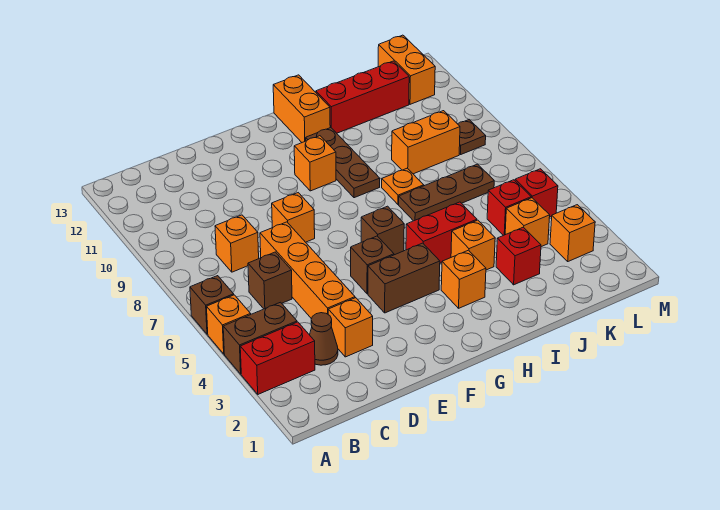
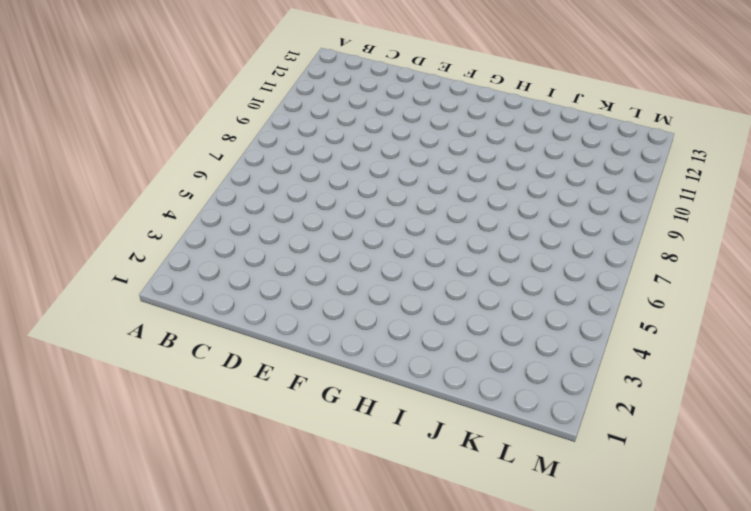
none -> red 1x2 brick [240,322,315,394]
none -> brown 1x2 brick [223,302,297,374]
none -> orange 1x1 brick [207,295,251,354]
none -> brown 1x1 brick [190,276,234,334]

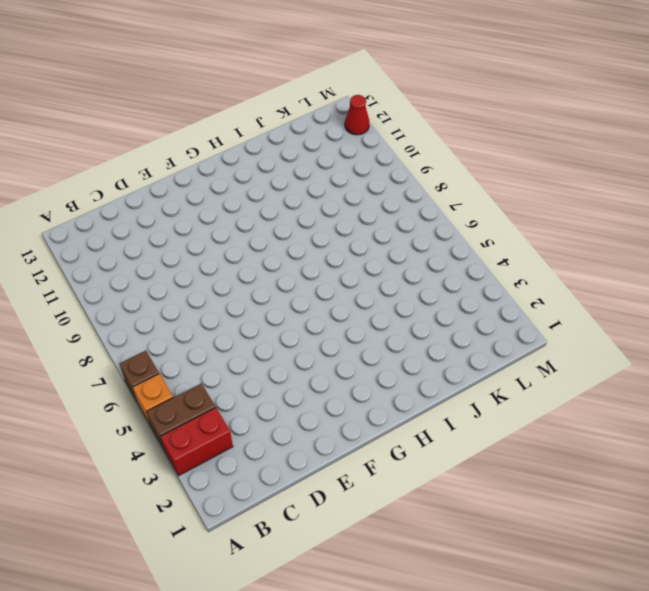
red 1x1 cone [345,95,369,135] -> none
none -> brown 1x1 cone [310,313,338,365]
none -> brown 1x1 brick [248,252,292,309]
none -> orange 1x1 brick [215,215,259,272]
none -> orange 1x1 brick [328,298,373,357]

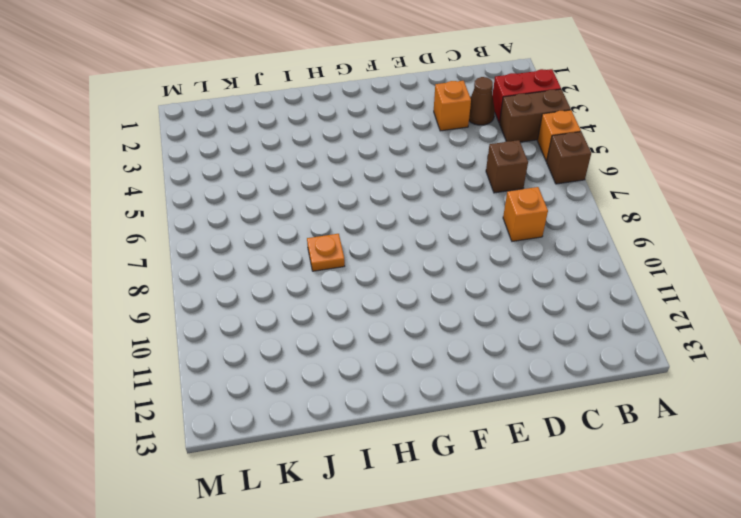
none -> orange 1x4 brick [260,222,355,319]
none -> orange 1x1 brick [272,193,315,242]
none -> brown 1x2 brick [368,243,440,313]
none -> brown 1x1 brick [351,236,394,294]

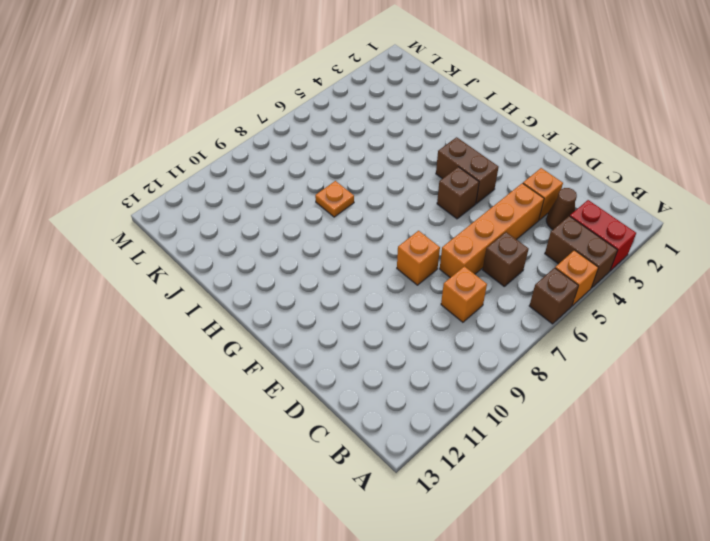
none -> brown 1x1 brick [361,206,404,255]
none -> orange 1x1 brick [294,136,336,191]
none -> orange 1x1 brick [441,250,486,308]
none -> red 1x2 brick [406,202,477,263]

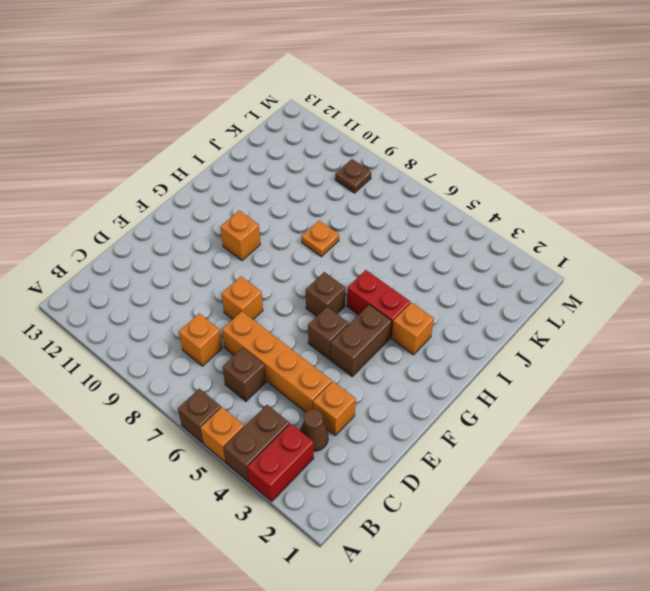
red 1x2 brick [347,270,410,338] -> red 1x2 brick turned to [406,202,477,263]
none -> brown 1x3 plate [306,127,380,198]
none -> orange 1x2 brick [273,75,330,142]
none -> orange 1x1 brick [451,220,495,270]
none -> brown 1x3 plate [399,164,494,221]

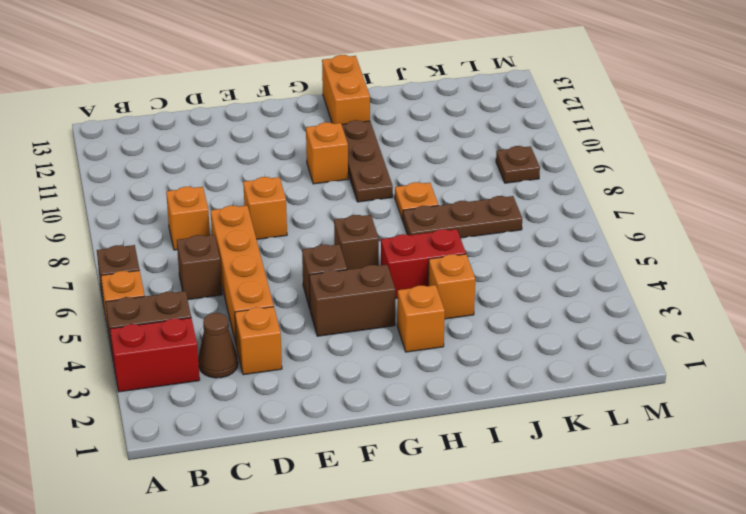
none -> red 1x3 brick [316,61,409,133]
none -> red 1x1 brick [496,227,541,285]
none -> orange 1x2 brick [392,111,460,174]
none -> orange 1x1 brick [505,198,550,247]

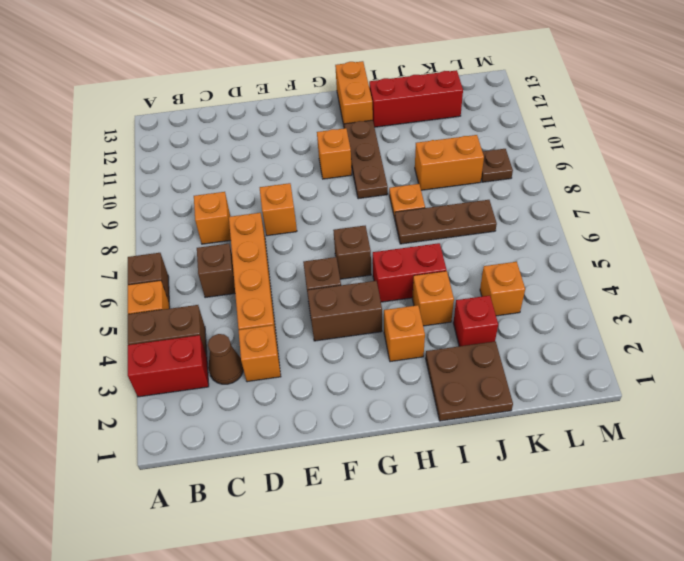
brown 2x2 plate [426,341,513,421] -> none
none -> red 1x1 brick [487,180,531,236]
none -> orange 1x1 brick [550,205,595,261]
none -> red 1x1 brick [515,169,558,217]
none -> orange 1x2 brick [378,35,435,104]

